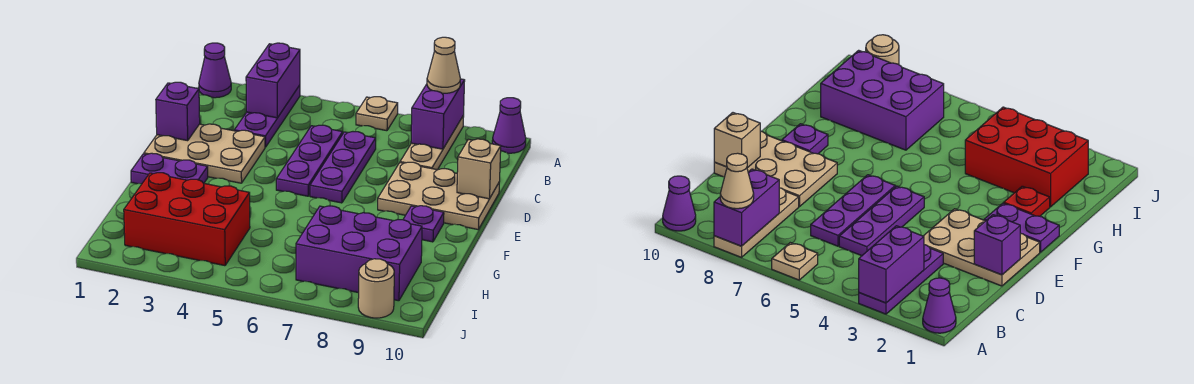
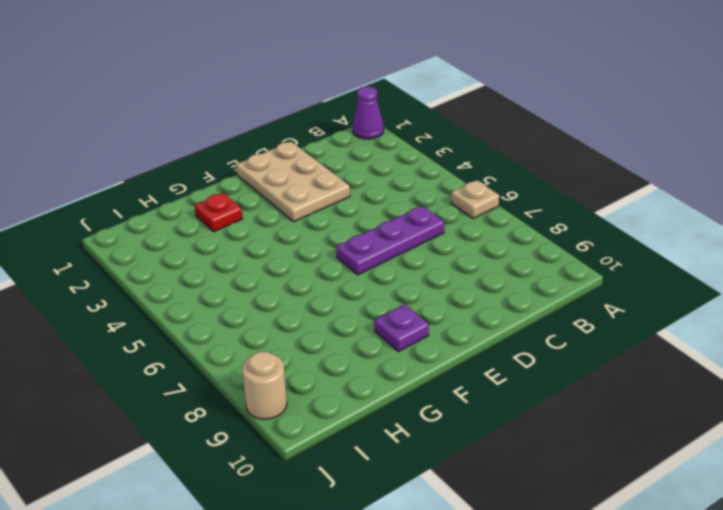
none -> purple 1x3 plate [234,85,300,147]
none -> tan 1x3 plate [400,115,464,170]
none -> purple 1x1 cone [492,98,526,153]

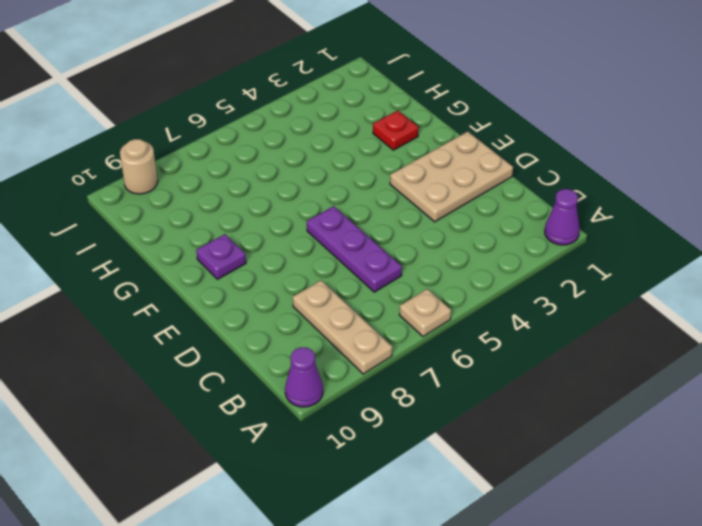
none -> purple 1x3 plate [234,85,300,147]
none -> purple 1x3 plate [276,125,343,196]
none -> tan 2x3 plate [378,162,499,229]

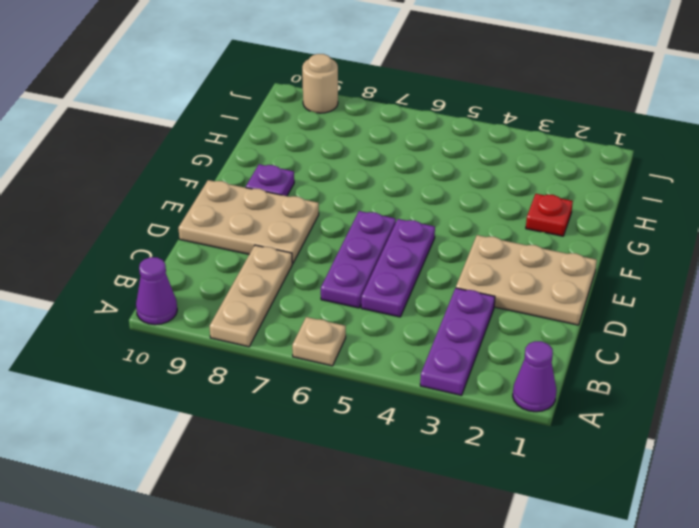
none -> purple 1x2 plate [131,153,208,184]
none -> red 2x3 brick [124,173,250,266]
none -> purple 2x3 brick [296,206,422,301]

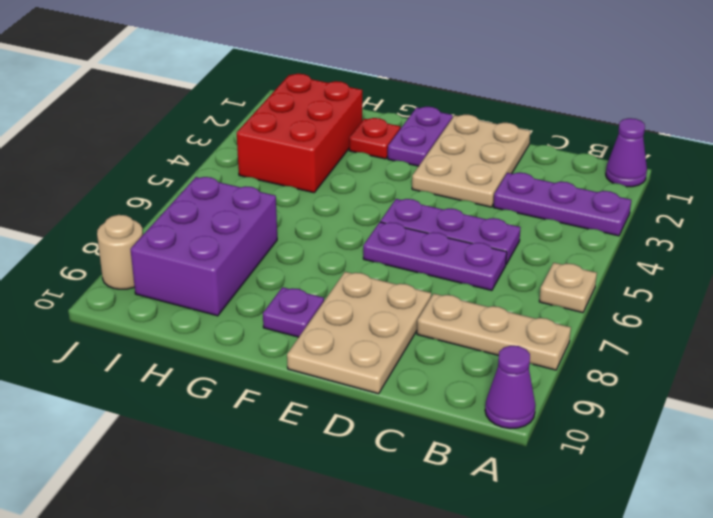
none -> purple 1x2 brick [246,43,300,118]
none -> purple 1x2 brick [411,79,465,149]
none -> purple 1x1 brick [156,82,200,141]

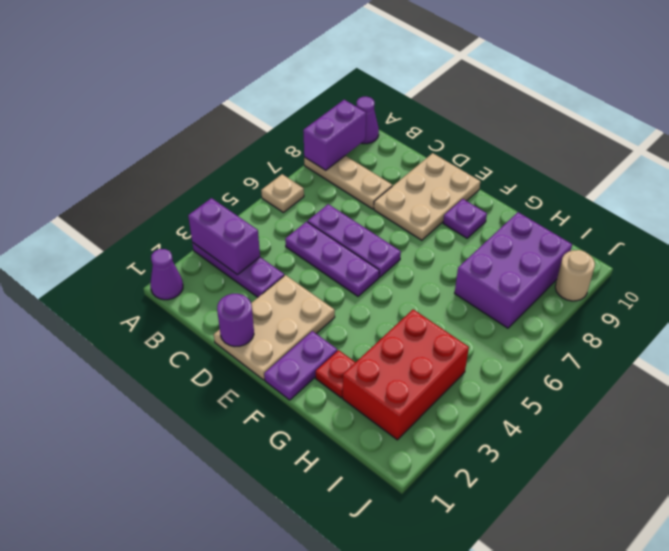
purple 1x2 brick [303,100,366,170] -> purple 1x2 brick turned to [411,79,465,149]
purple 1x1 round brick [217,294,254,346] -> purple 1x1 brick [156,82,200,141]
none -> tan 1x1 brick [457,139,501,199]
none -> tan 1x1 cone [427,37,460,93]

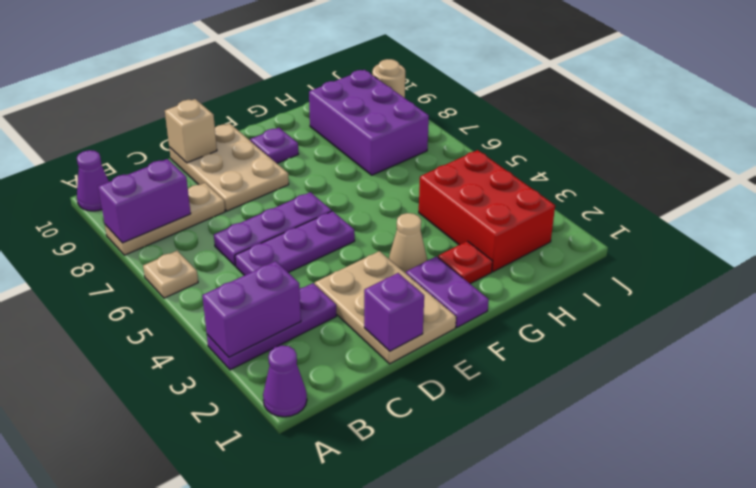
tan 1x1 cone [389,213,427,273] -> tan 1x1 cone moved to [427,37,460,93]

